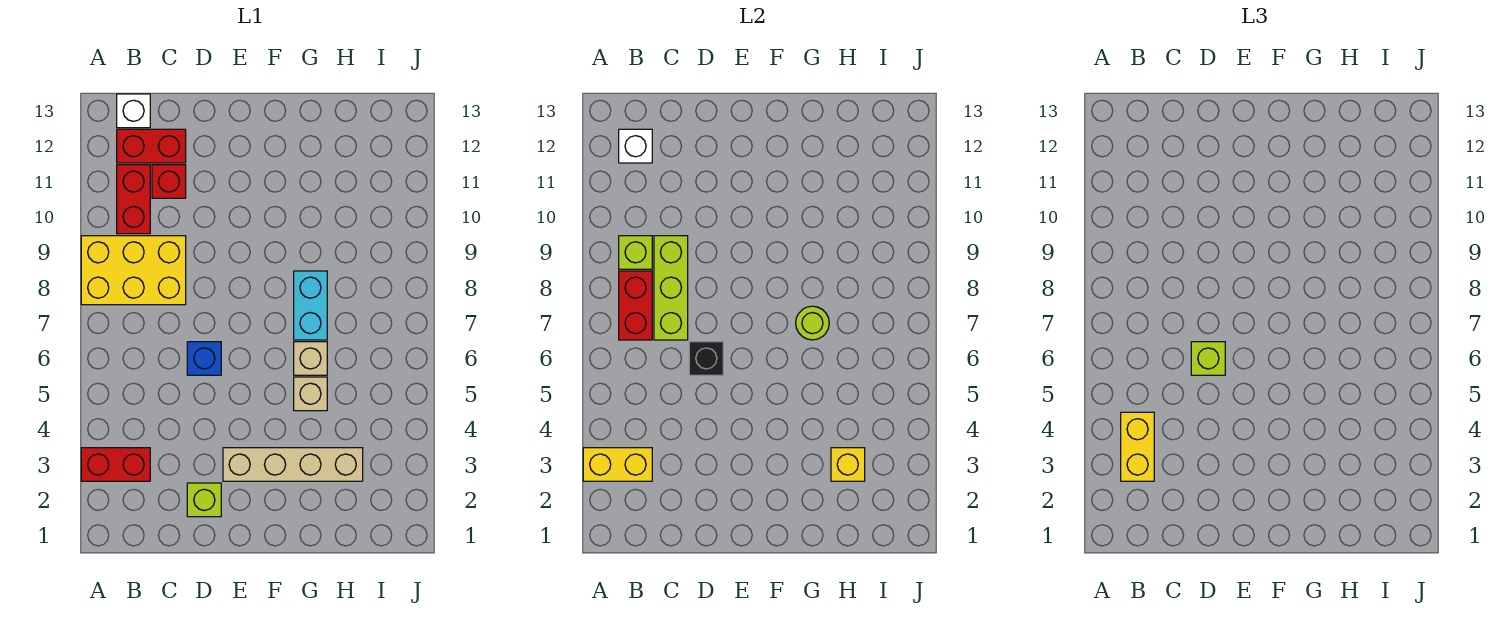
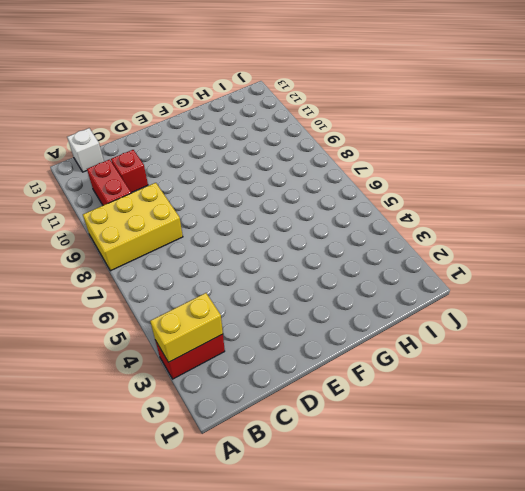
none -> red 1x2 brick [117,129,186,163]
none -> lime 1x1 brick [187,483,221,517]
none -> blue 1x1 brick [187,342,221,375]

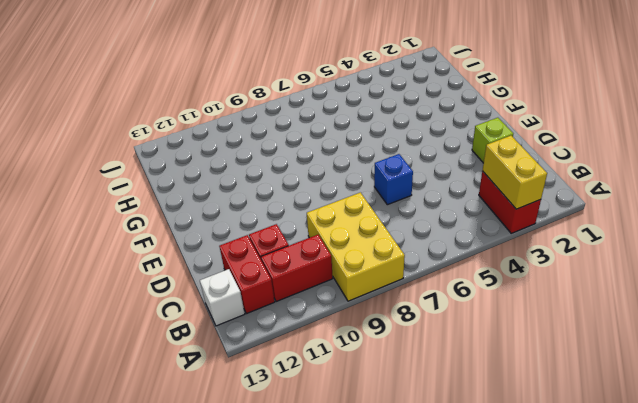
none -> tan 1x4 brick [223,448,363,481]
none -> tan 1x1 brick [294,377,327,411]
none -> tan 1x1 brick [294,342,327,375]

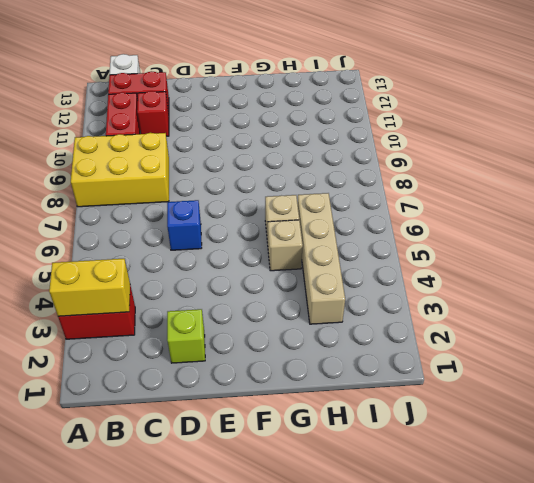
tan 1x4 brick [298,193,345,324] -> tan 1x4 brick turned to [223,448,363,481]
none -> cyan 1x2 brick [294,271,327,340]
none -> red 1x2 brick [619,271,652,340]
none -> lime 1x1 brick [619,236,652,269]

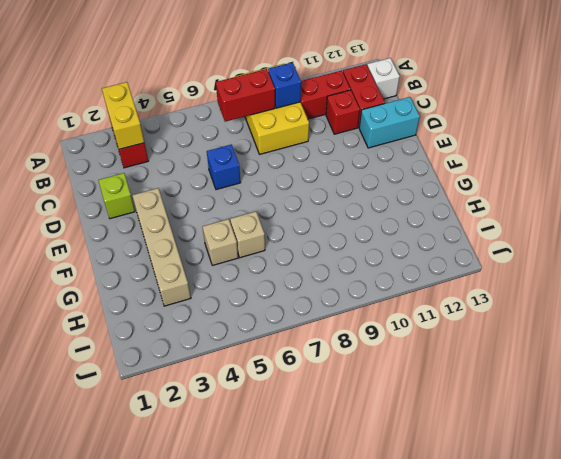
blue 1x1 brick [268,62,301,108] -> lime 1x1 brick [619,236,652,269]
cyan 1x2 brick [359,97,420,148] -> cyan 1x2 brick moved to [294,271,327,340]
none -> white 1x1 brick [619,129,652,163]
none -> lime 1x3 brick [654,236,688,340]
none -> black 1x1 brick [689,342,723,375]

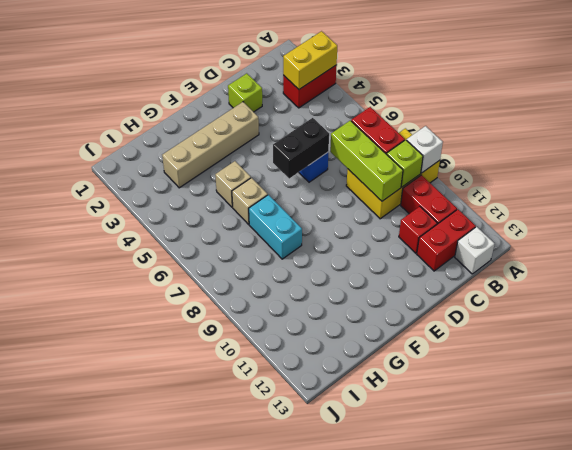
white 1x1 brick [407,126,443,173] -> white 1x1 brick moved to [619,129,652,163]
black 1x2 brick [273,118,329,179] -> black 1x1 brick [689,342,723,375]
none -> lime 1x1 round brick [796,306,829,340]
none -> yellow 1x1 brick [831,448,865,481]
none -> yellow 1x2 brick [1121,412,1154,481]

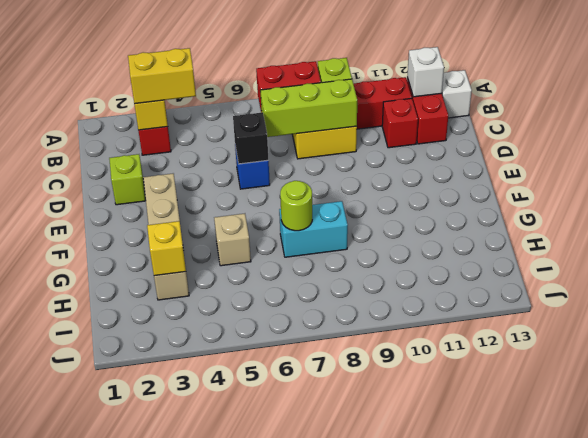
none -> tan 1x1 brick [294,342,327,375]
none -> lime 1x1 brick [1191,342,1225,375]

